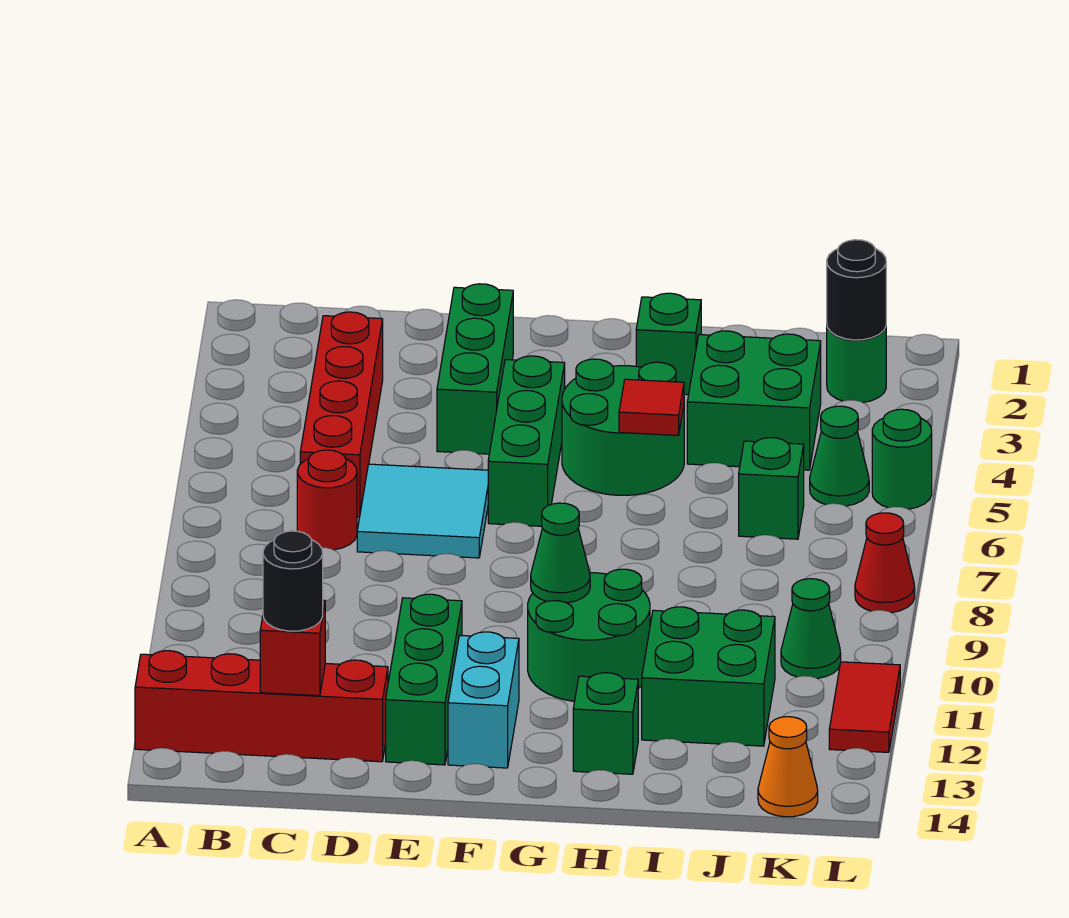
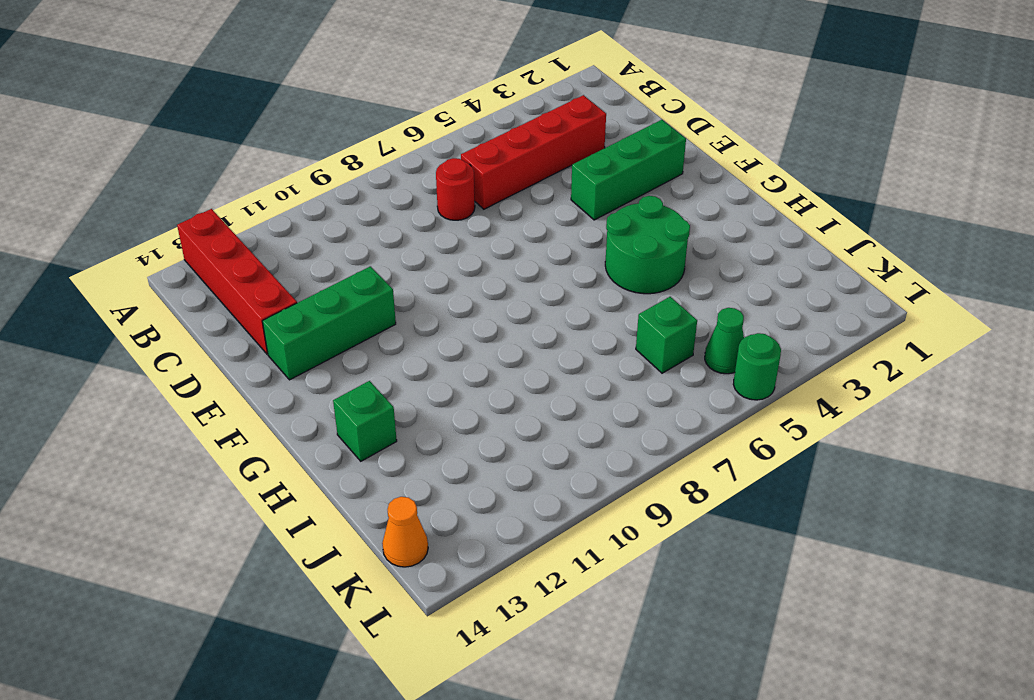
none -> cyan 2x2 tile [357,464,488,558]
none -> green 1x3 brick [488,356,565,526]
none -> cyan 1x2 brick [448,632,519,768]

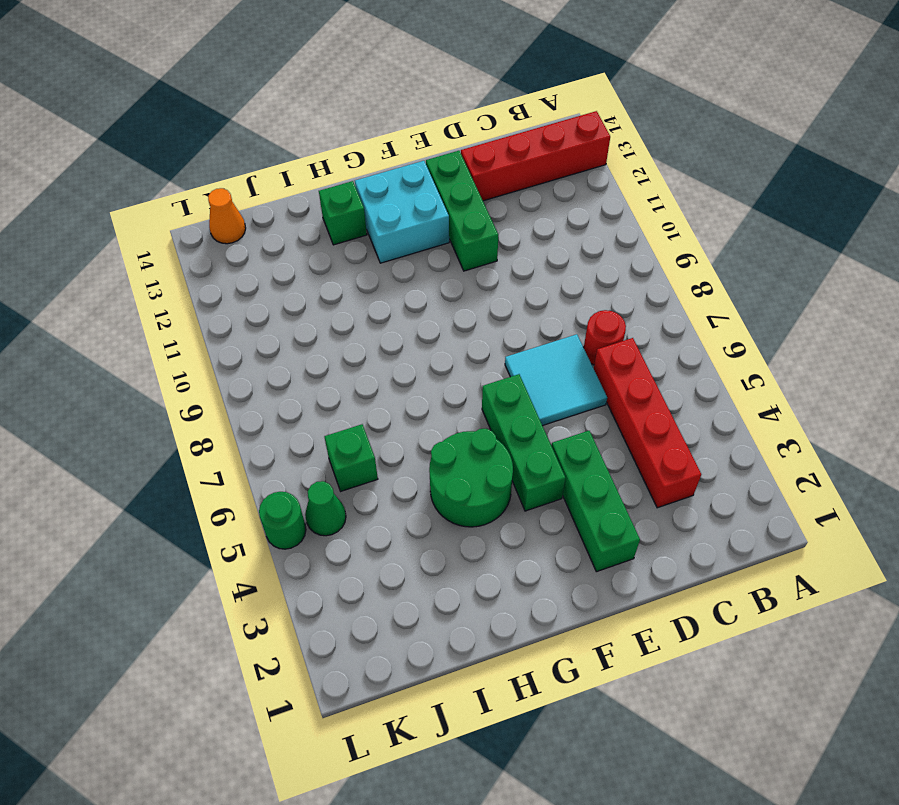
cyan 2x2 brick [355,161,449,263] -> cyan 1x2 brick [448,632,519,768]
none -> green 2x2 round brick [528,569,650,702]
none -> green 1x1 brick [636,293,701,395]
none -> green 2x2 brick [687,331,821,470]

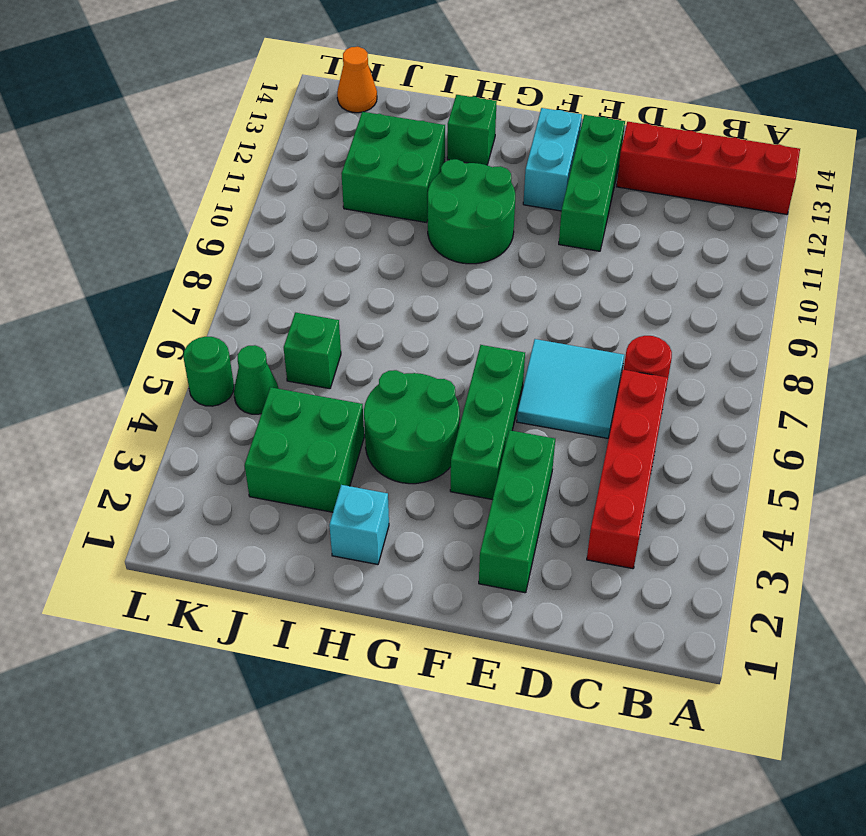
cyan 1x1 brick [329,485,389,565] -> green 1x1 brick [636,293,701,395]
none -> green 1x1 round brick [827,327,886,403]
none -> green 1x1 cone [781,579,841,679]
none -> red 1x1 cone [855,513,915,613]

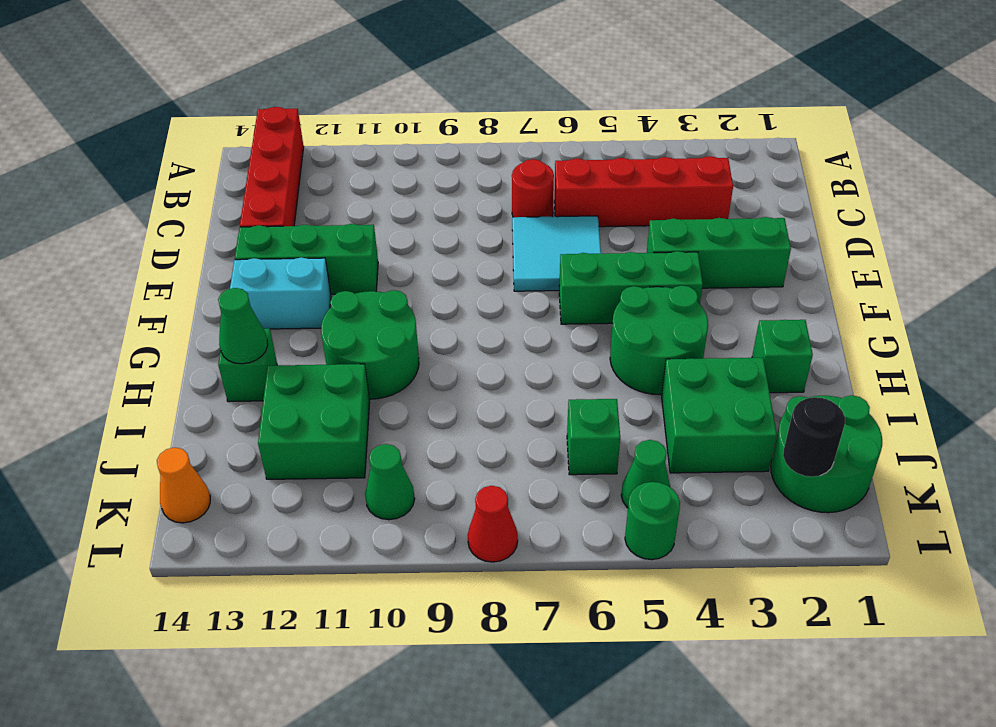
green 1x1 cone [218,288,268,364] -> green 1x1 cone moved to [531,503,590,603]
green 2x2 round brick [771,395,882,513] -> green 1x1 round brick [827,327,886,403]
none -> red 1x2 tile [829,662,900,752]
none -> red 1x1 brick [260,600,325,696]
none -> red 1x1 tile [619,379,684,435]

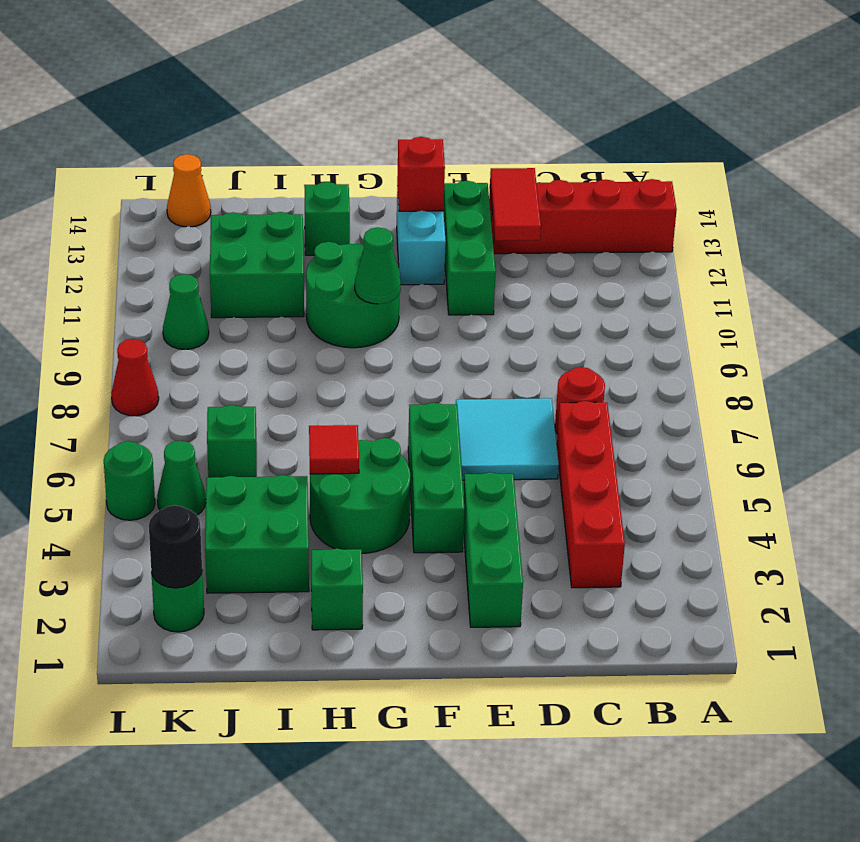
red 1x2 tile [490,168,541,241] -> red 1x2 tile moved to [829,662,900,752]
red 1x1 brick [397,137,445,211] -> red 1x1 brick moved to [260,600,325,696]
none -> black 1x1 round brick [263,531,323,631]

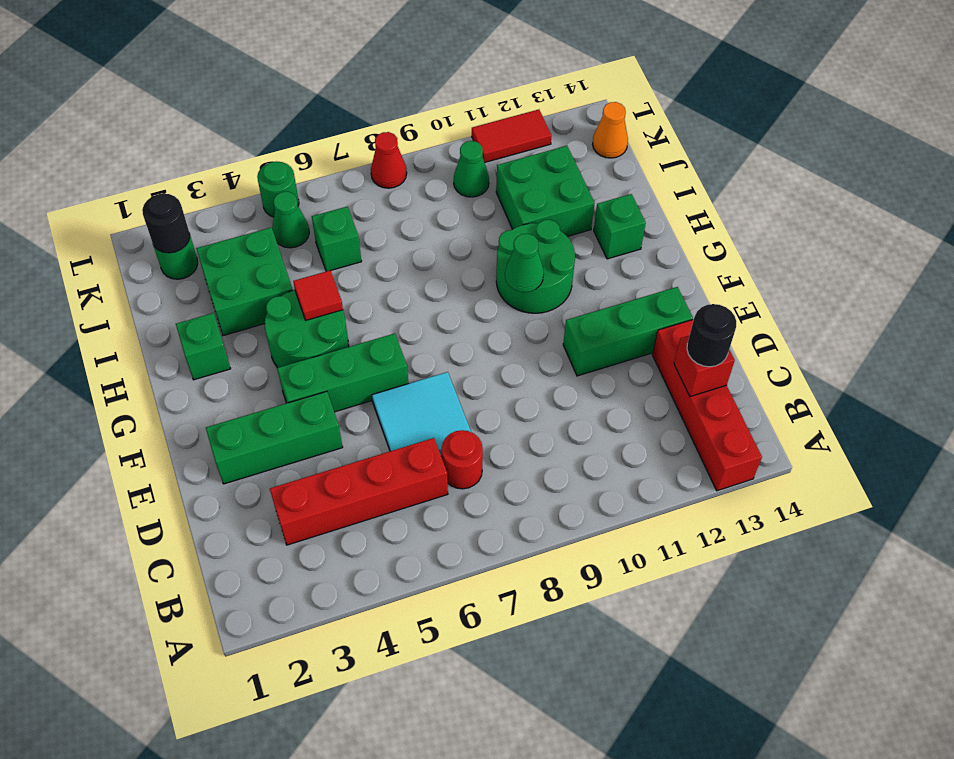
none -> cyan 1x2 brick [448,632,519,768]

